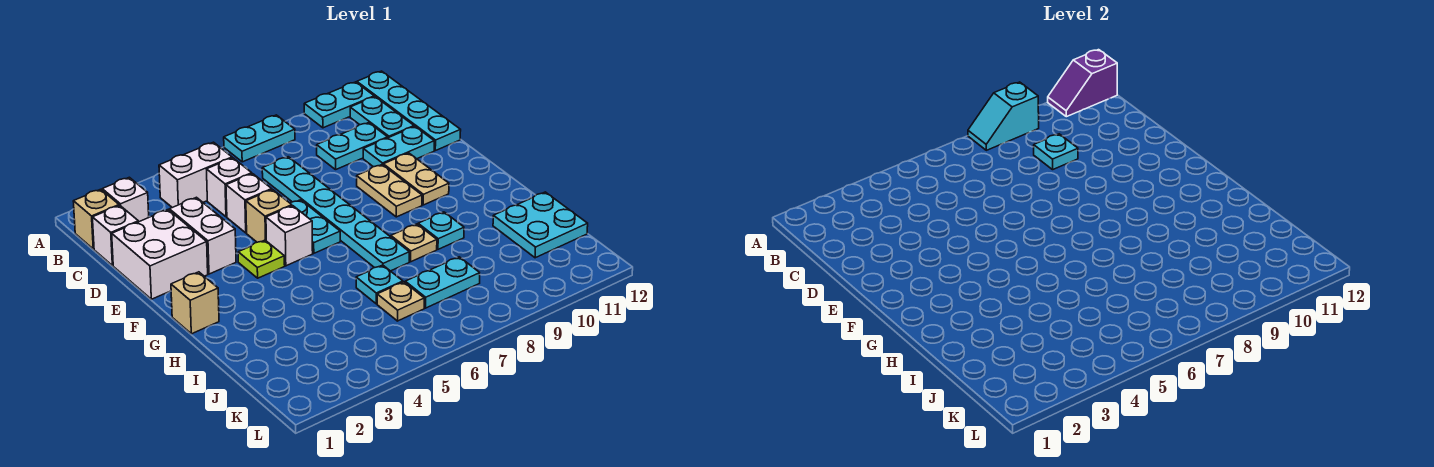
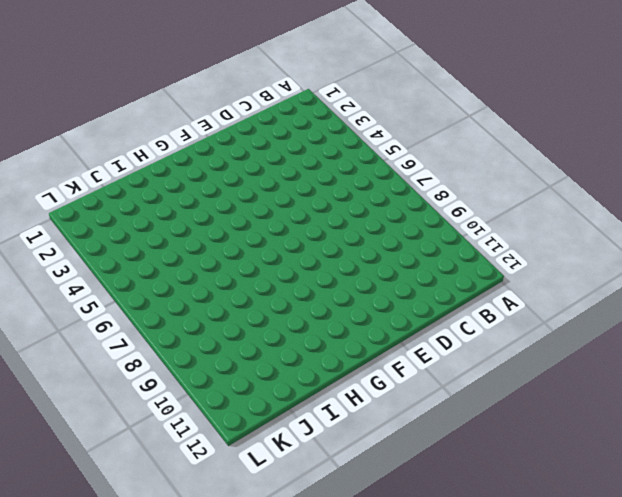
none -> cyan 1x2 plate [224,115,295,162]
none -> cyan 1x2 plate [304,82,374,128]
none -> cyan 1x4 plate [357,71,461,151]
none -> tan 1x1 brick [73,189,119,249]

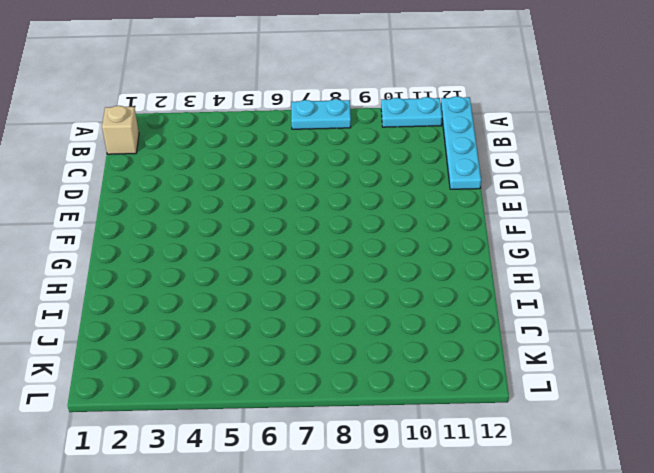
none -> white 1x1 brick [102,177,149,222]
none -> white 1x2 brick [159,142,232,208]
none -> cyan 1x2 plate [350,97,414,138]
none -> white 1x1 brick [92,206,138,266]

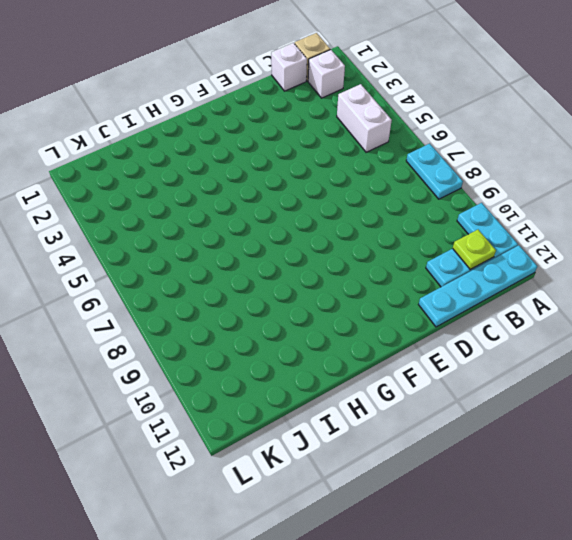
lime 1x1 plate [453,230,496,269] -> lime 1x1 plate moved to [238,240,285,278]
none -> white 1x1 brick [207,158,252,217]
none -> cyan 1x6 plate [262,157,409,271]
none -> cyan 1x2 plate [317,123,388,170]
none -> white 2x2 brick [112,210,208,299]

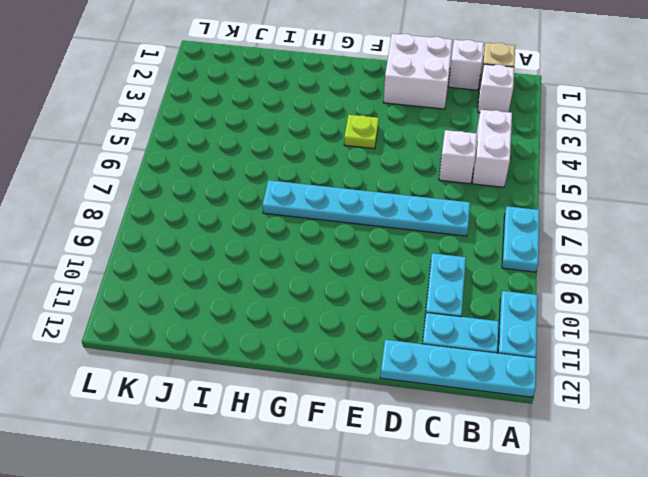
none -> white 1x2 brick [169,197,236,274]
none -> white 1x1 brick [226,174,272,233]
none -> cyan 1x2 plate [363,127,434,167]
none -> tan 1x1 brick [246,190,292,242]

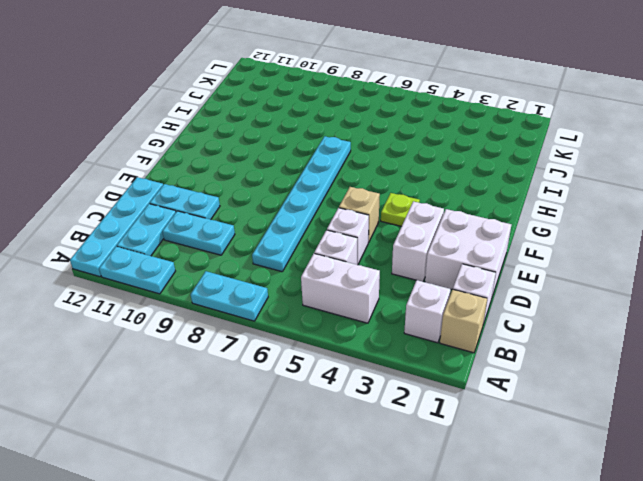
none -> cyan 1x2 plate [290,200,340,253]
none -> tan 1x2 plate [357,165,422,217]
none -> tan 1x2 plate [383,153,449,205]
none -> white 1x1 brick [266,206,313,266]

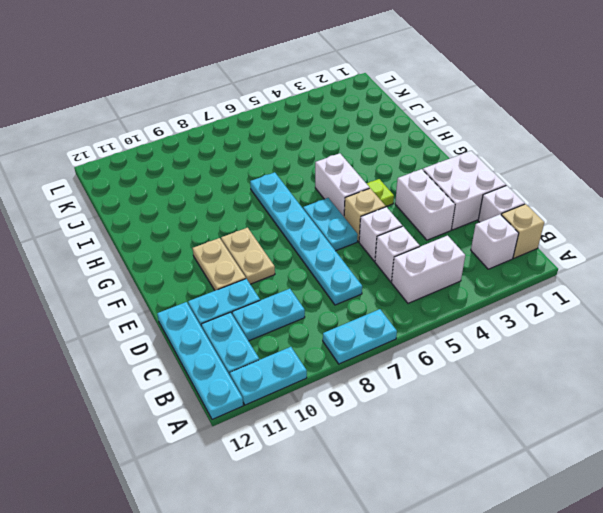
white 1x2 brick [315,153,370,216] -> white 1x1 brick [266,206,313,266]
none -> tan 1x1 brick [171,272,219,334]
none -> tan 1x1 plate [391,224,437,262]
none -> cyan 1x1 plate [418,212,464,249]
none -> cyan 1x1 plate [356,265,403,304]

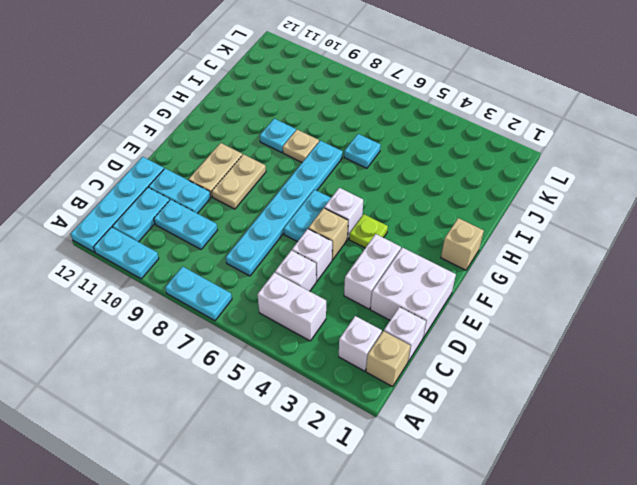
none -> cyan 2x2 plate [493,192,588,258]
none -> tan 1x1 plate [377,282,424,321]
none -> cyan 1x2 plate [405,257,480,308]
none -> cyan 1x2 slope [968,82,1039,150]

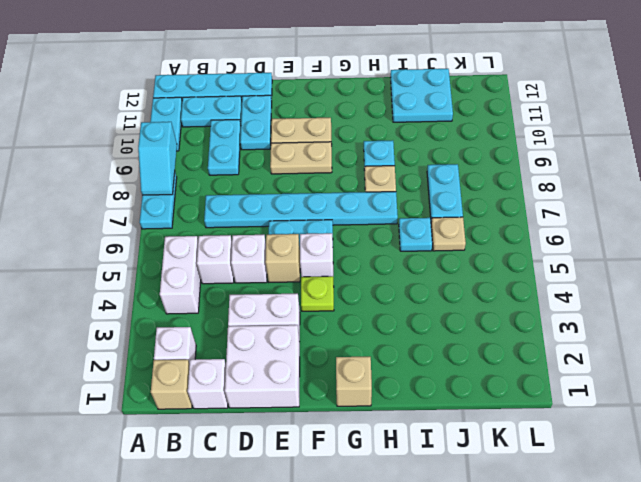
none -> purple 1x2 slope [1048,50,1117,117]
none -> cyan 1x1 plate [1034,134,1078,170]

